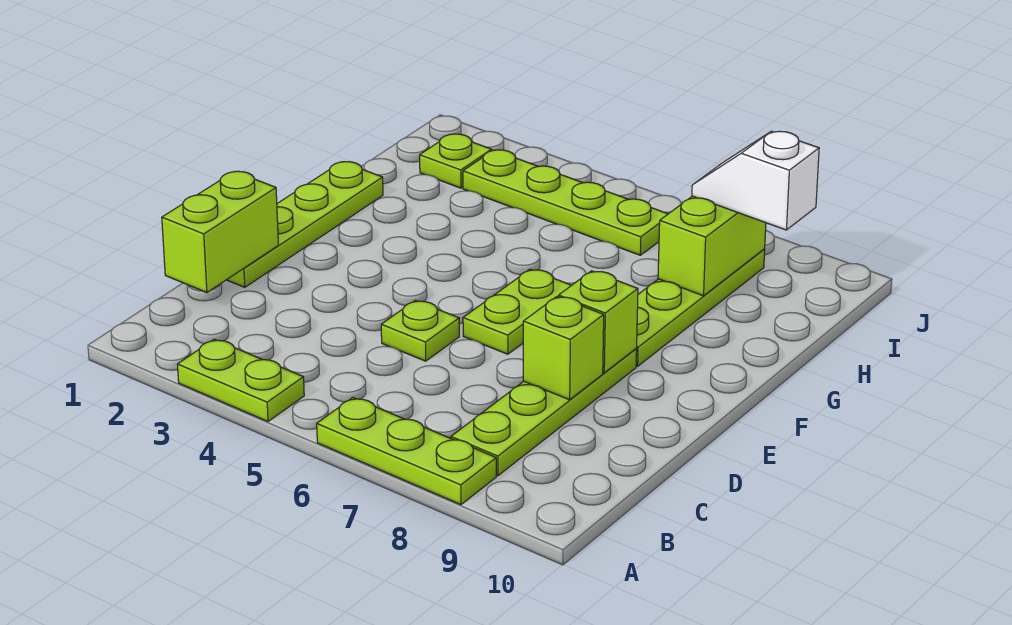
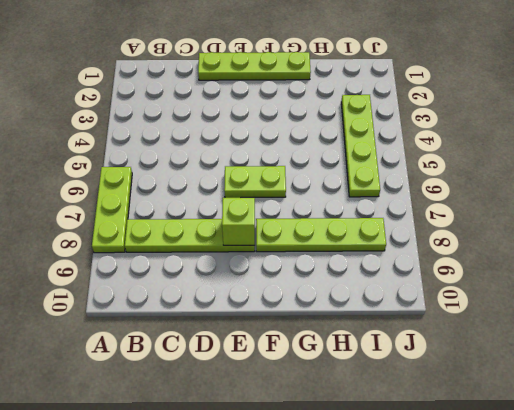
none -> lime 1x2 plate [177,339,304,421]
none -> lime 1x1 plate [381,300,459,361]
none -> lime 1x1 plate [420,134,492,188]

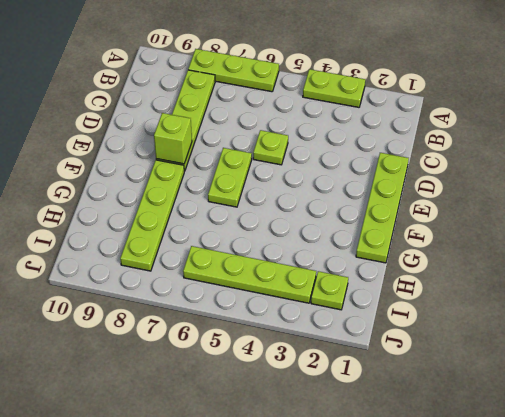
none -> lime 1x2 brick [162,171,278,293]
none -> lime 1x1 brick [523,296,604,400]
none -> lime 1x2 brick [658,196,766,296]

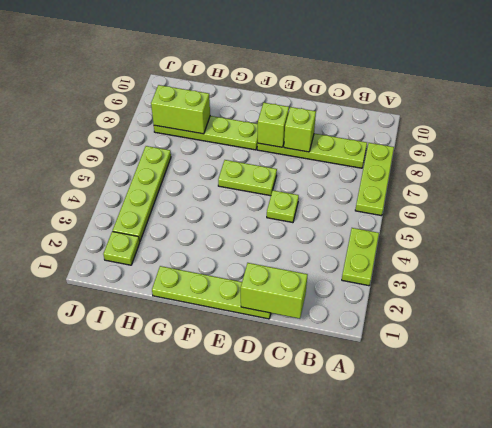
none -> white 1x2 slope [692,131,819,230]

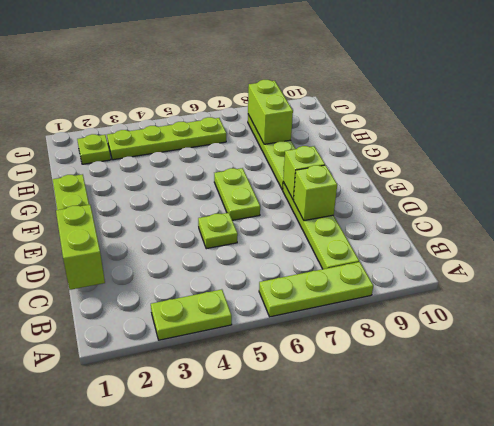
none -> white 1x2 slope [692,131,819,230]

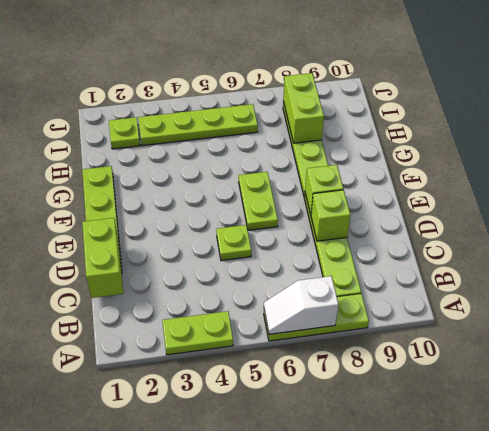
white 1x2 slope [264,276,338,334] -> white 1x2 slope moved to [692,131,819,230]

